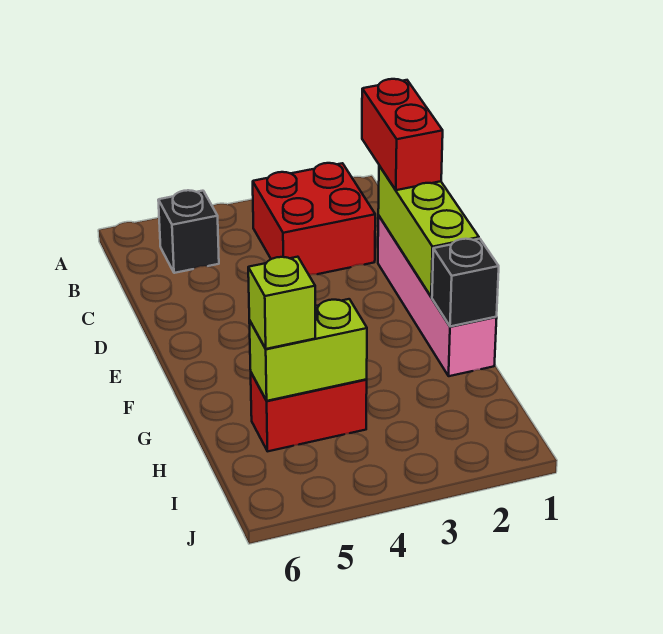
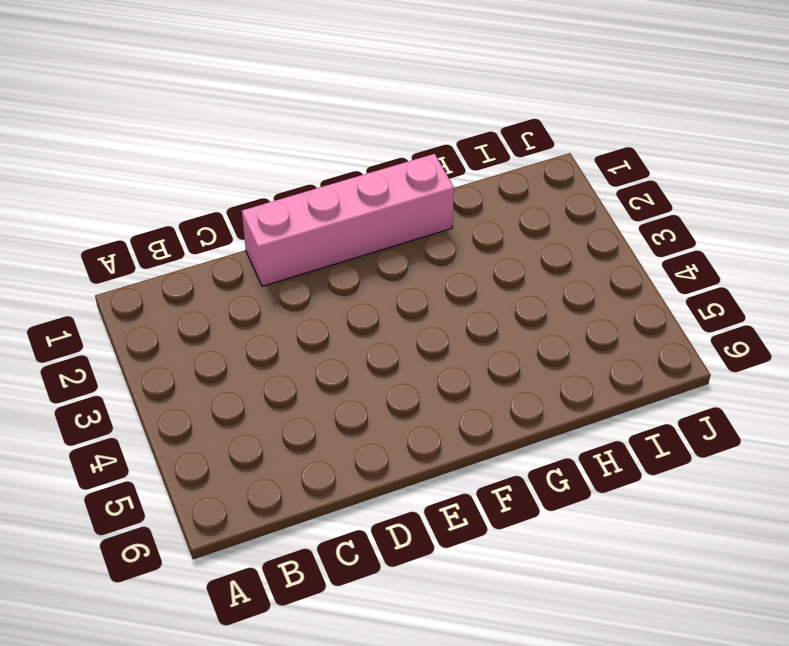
none -> red 2x2 brick [253,163,375,275]
none -> black 1x1 brick [158,190,219,273]

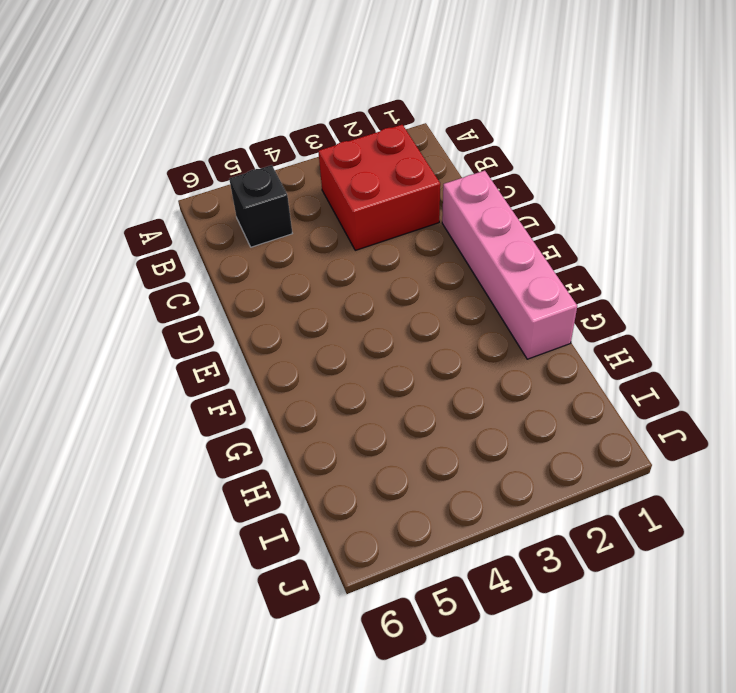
none -> red 1x2 brick [251,373,367,451]
none -> lime 1x3 brick [378,166,479,297]

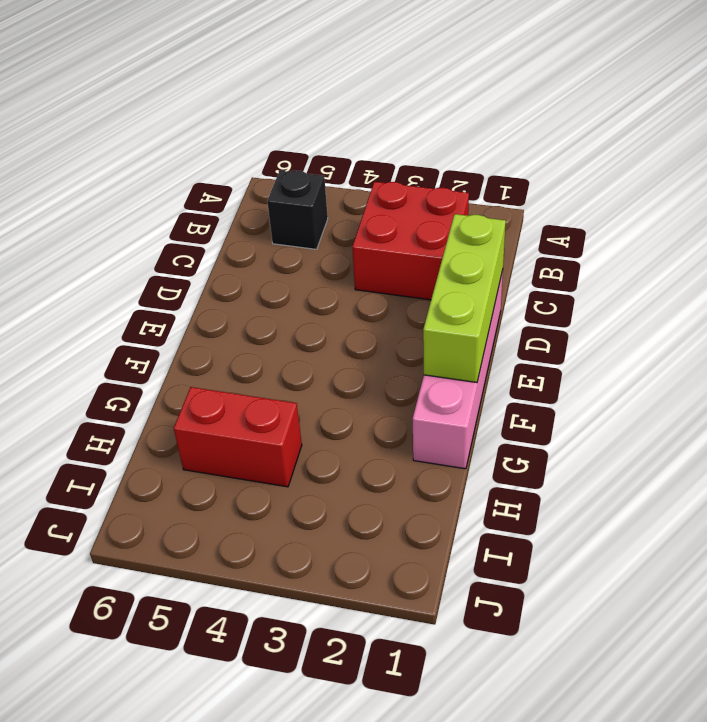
none -> black 1x1 brick [432,239,499,326]
none -> lime 1x2 brick [249,299,367,401]

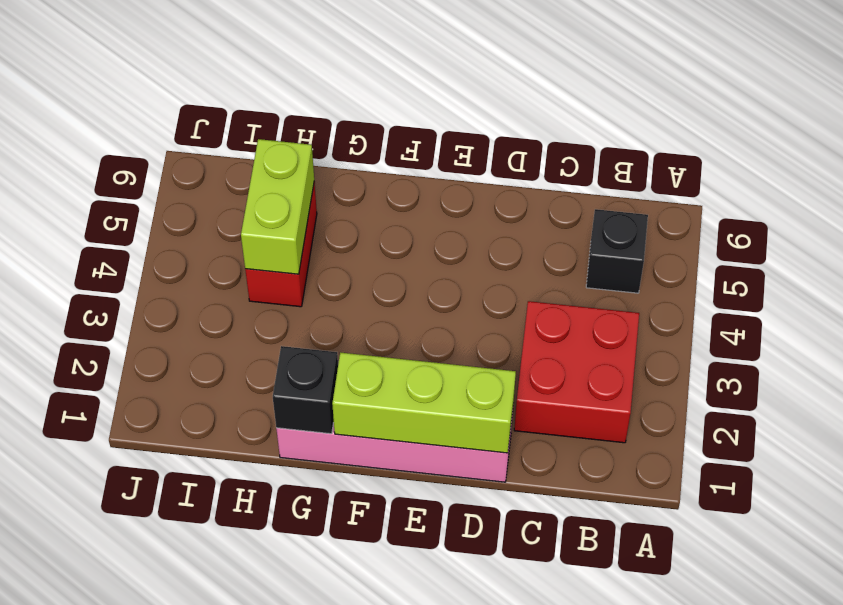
none -> red 1x2 brick [362,79,443,190]
none -> lime 1x1 brick [248,257,315,349]

